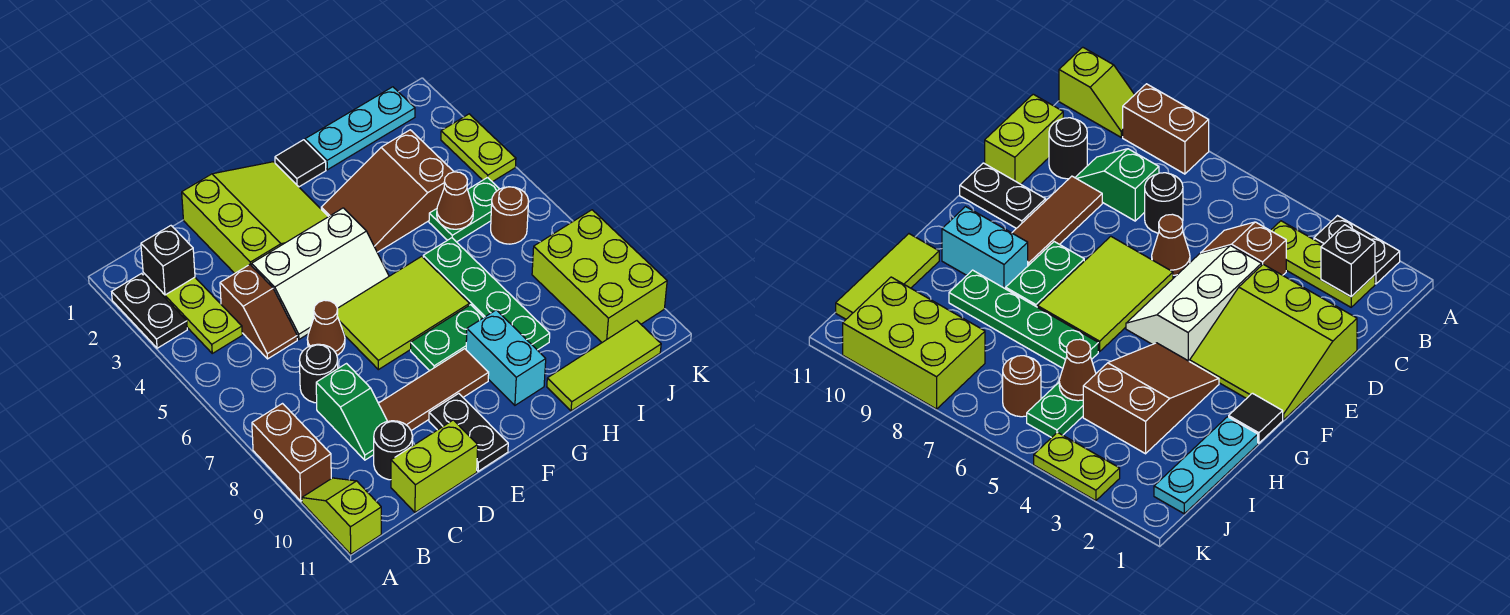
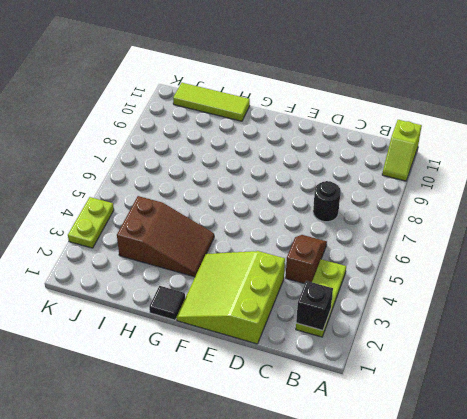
none -> black 1x2 plate [112,274,187,348]
none -> brown 1x2 brick [252,404,331,501]
none -> green 1x2 slope [316,364,387,460]

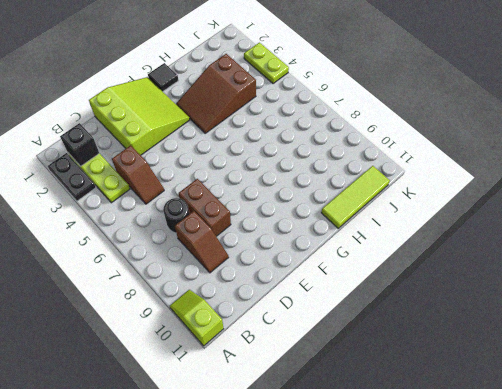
brown 1x2 slope [175,211,229,273] -> green 1x2 slope [316,364,387,460]
brown 1x2 brick [179,179,231,236] -> brown 1x2 brick moved to [252,404,331,501]
none -> black 1x1 round brick [374,421,412,480]
none -> lime 1x2 brick [391,420,478,512]
none -> white 2x3 slope [252,208,389,339]

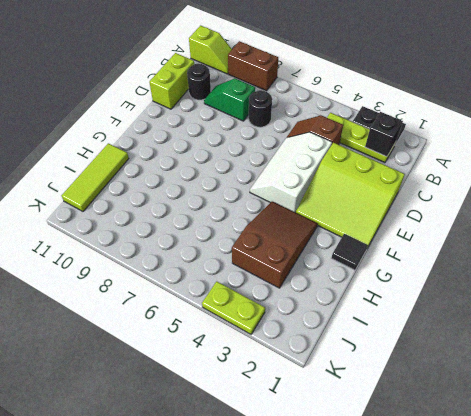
none -> brown 1x1 cone [307,300,345,355]
none -> brown 1x3 tile [378,349,489,431]
none -> lime 2x3 tile [337,256,469,370]

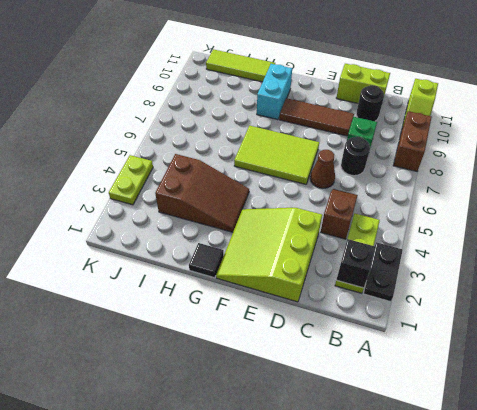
none -> white 2x3 slope [252,208,389,339]
none -> black 1x2 plate [429,393,508,471]
none -> green 1x2 plate [411,305,484,371]

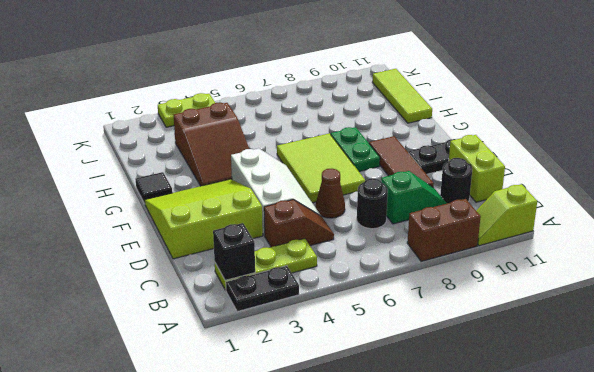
none -> cyan 1x2 brick [466,310,546,405]
none -> cyan 1x3 plate [305,87,415,170]
none -> green 1x4 plate [423,238,550,350]

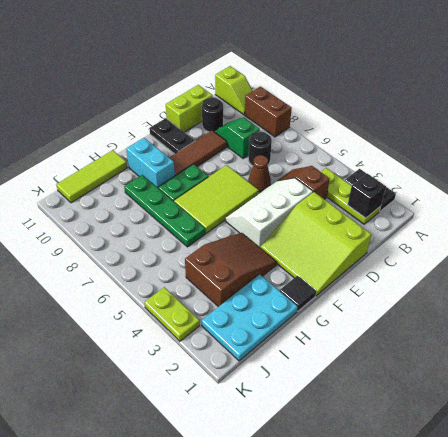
cyan 2x3 plate [201,275,298,361] -> cyan 1x3 plate [305,87,415,170]
none -> green 1x2 plate [429,177,499,242]
none -> brown 1x1 round brick [491,187,529,244]
none -> lime 2x3 brick [532,210,667,342]

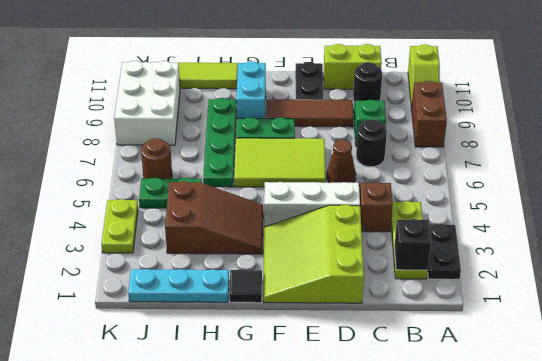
white 2x3 brick [114,61,180,145] -> lime 2x3 brick [532,210,667,342]
none -> brown 1x1 cone [437,172,473,229]

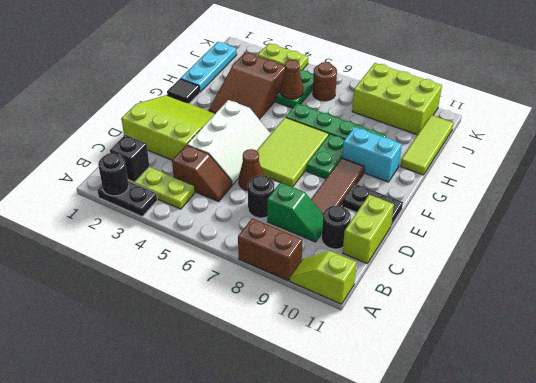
black 1x1 round brick [98,153,129,196] -> none

